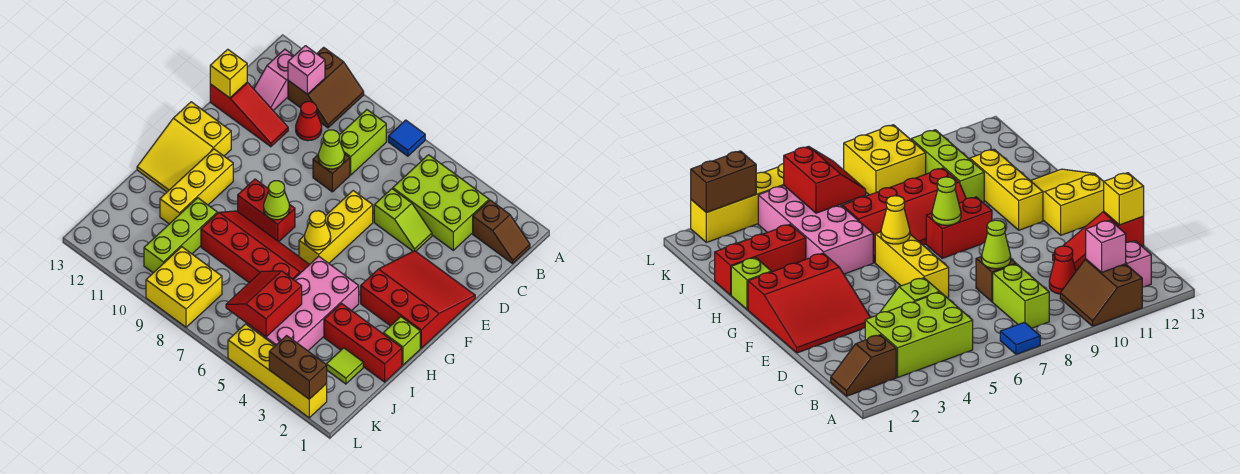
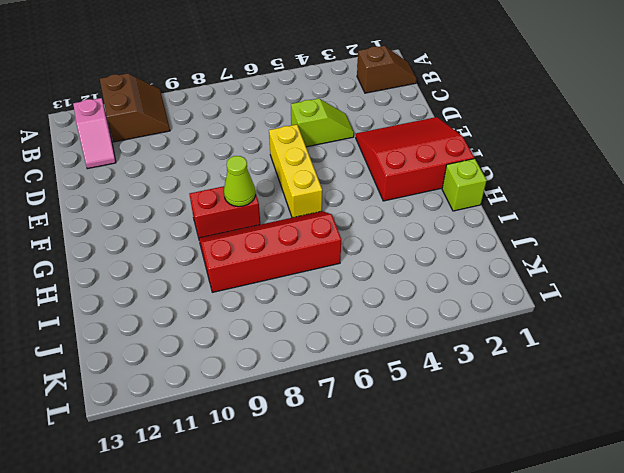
none -> blue 1x1 tile [388,120,425,156]
none -> lime 2x3 brick [393,155,489,250]
none -> lime 1x2 brick [339,110,386,175]
none -> red 1x1 cone [296,101,322,141]

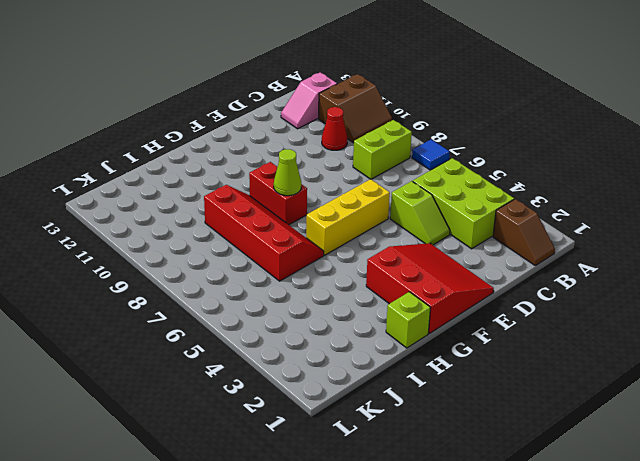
none -> brown 1x1 brick [313,154,350,192]
none -> red 1x3 slope [210,82,288,147]
none -> yellow 2x3 slope [137,102,231,192]
none -> yellow 1x3 brick [160,149,233,224]

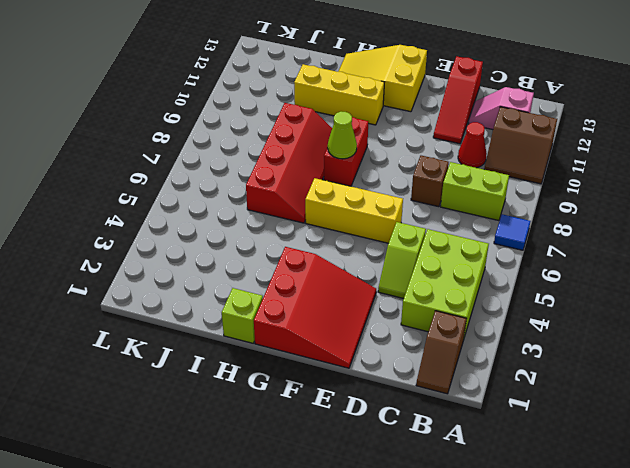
none -> pink 2x4 brick [246,256,359,351]
none -> red 1x3 brick [324,304,402,382]
none -> lime 1x3 brick [144,198,217,273]
none -> lime 1x1 tile [326,348,363,384]

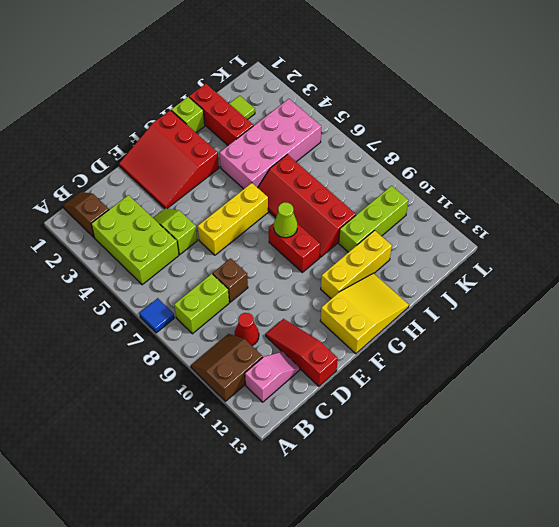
none -> yellow 2x2 brick [146,247,222,327]
none -> yellow 1x4 brick [228,324,327,418]
none -> pink 1x1 brick [288,46,325,94]
none -> lime 1x1 cone [318,130,344,169]

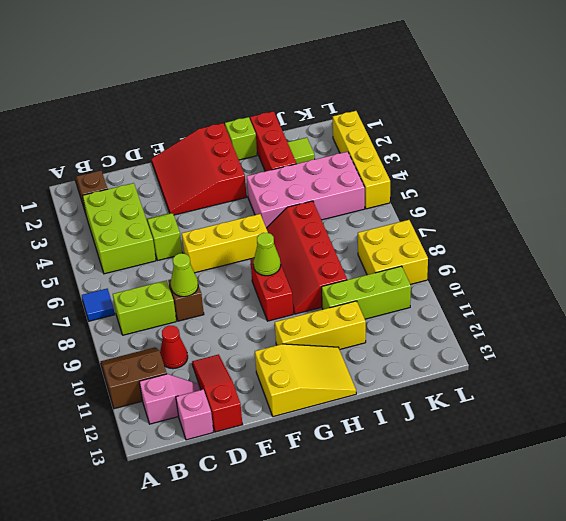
pink 1x1 brick [176,390,213,440] -> pink 1x1 brick moved to [288,46,325,94]
none -> yellow 1x1 brick [210,49,247,98]
none -> yellow 1x1 cone [305,211,331,250]
none -> red 2x2 slope [226,271,302,337]
none -> brown 1x2 brick [269,336,327,399]

